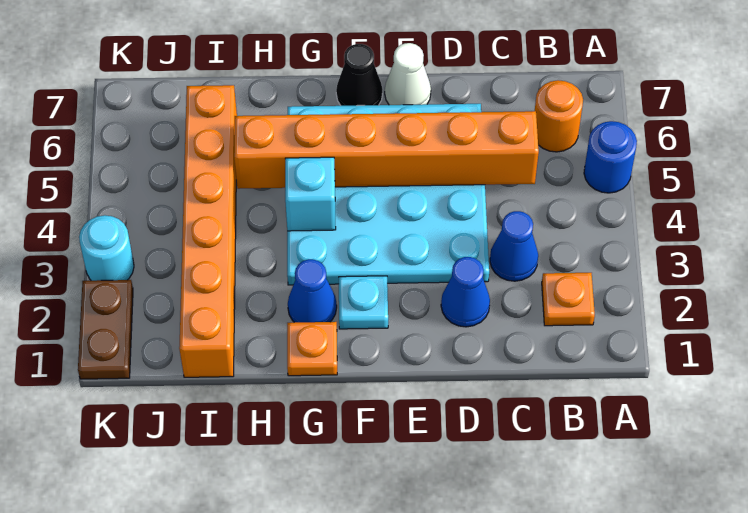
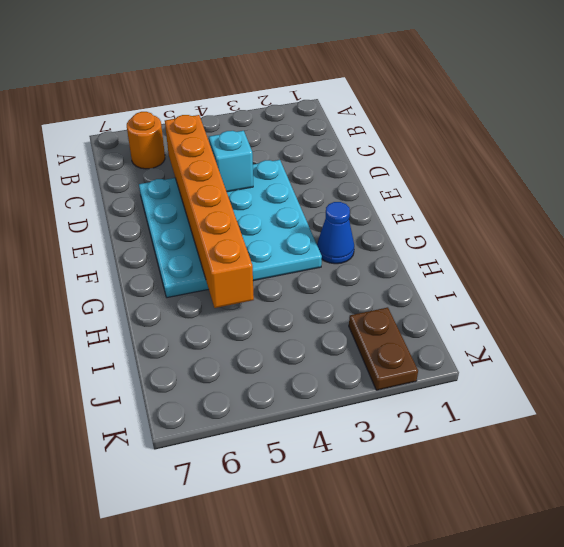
cyan 1x1 brick [209,131,253,192] -> cyan 1x1 brick moved to [285,157,336,231]
brown 1x2 plate [349,307,418,390] -> brown 1x2 plate turned to [78,280,133,379]
none -> blue 1x1 round brick [584,121,637,193]
none -> orange 1x1 plate [542,273,595,326]
none -> blue 1x1 cone [490,211,538,281]

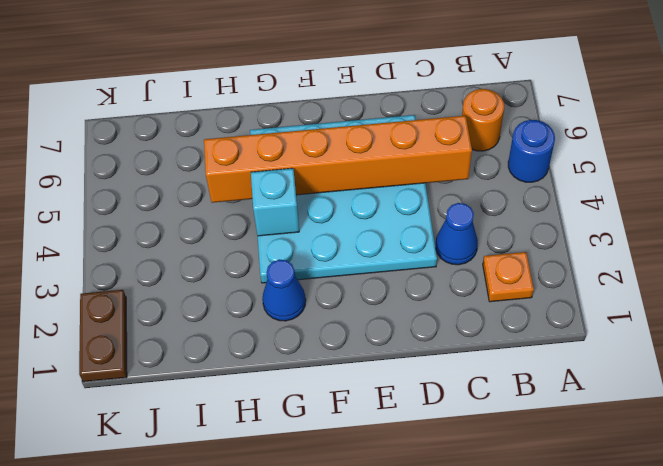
none -> blue 1x1 cone [441,257,490,327]
none -> white 1x1 cone [385,43,431,105]
none -> cyan 1x1 plate [339,276,388,329]

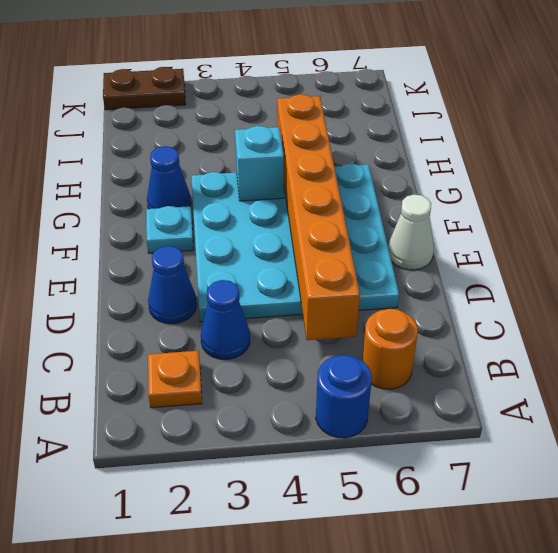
none -> black 1x1 cone [336,44,382,106]
none -> orange 1x1 plate [287,322,337,376]
none -> orange 1x6 brick [179,85,237,377]

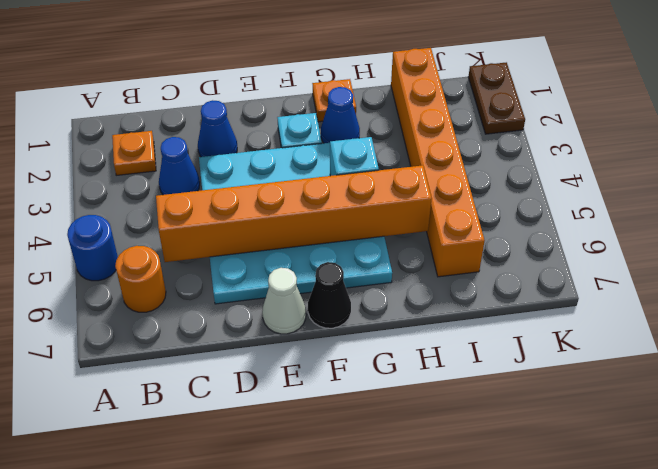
none -> cyan 1x1 round brick [79,215,134,281]

